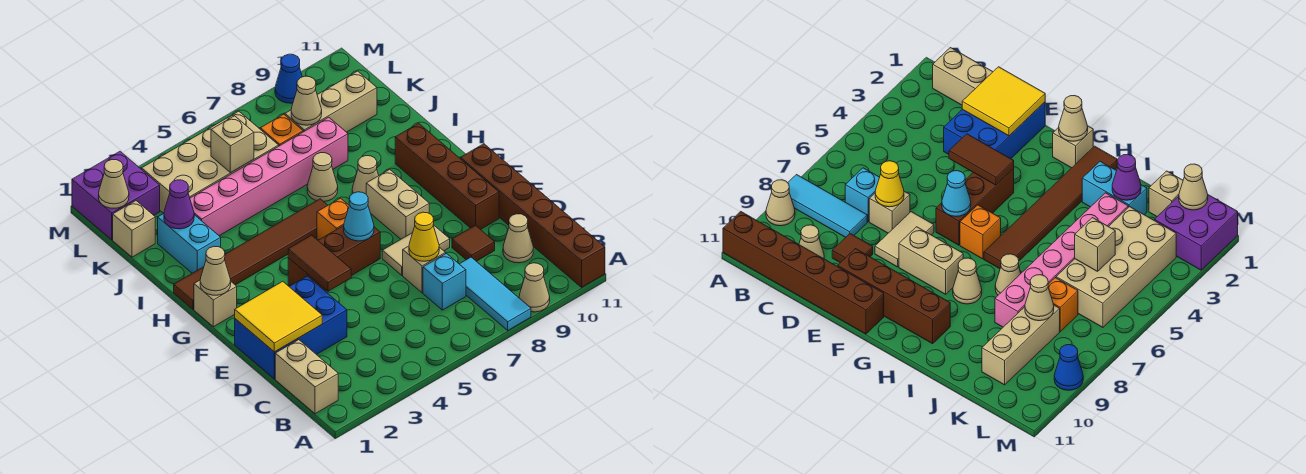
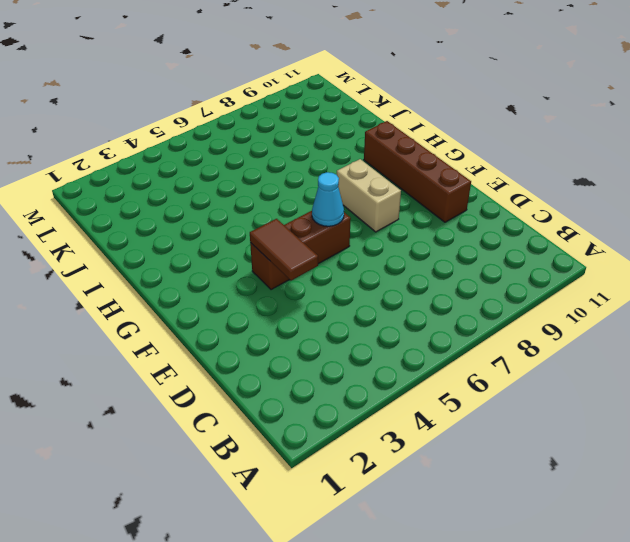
none -> cyan 1x3 tile [460,257,531,330]
none -> tan 1x1 cone [519,263,550,312]
none -> brown 1x6 brick [461,144,605,287]
none -> tan 1x2 brick [275,340,338,414]

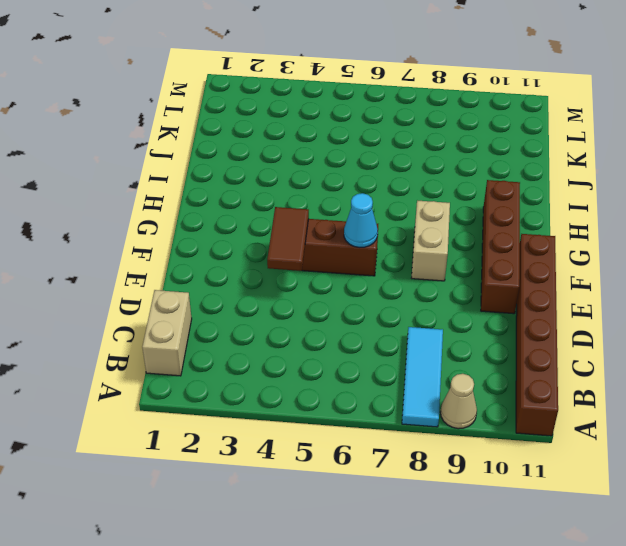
none -> cyan 1x1 brick [423,253,466,310]
none -> tan 1x1 cone [503,214,533,263]
none -> blue 2x3 brick [235,276,347,379]
none -> tan 1x1 brick [403,246,446,293]

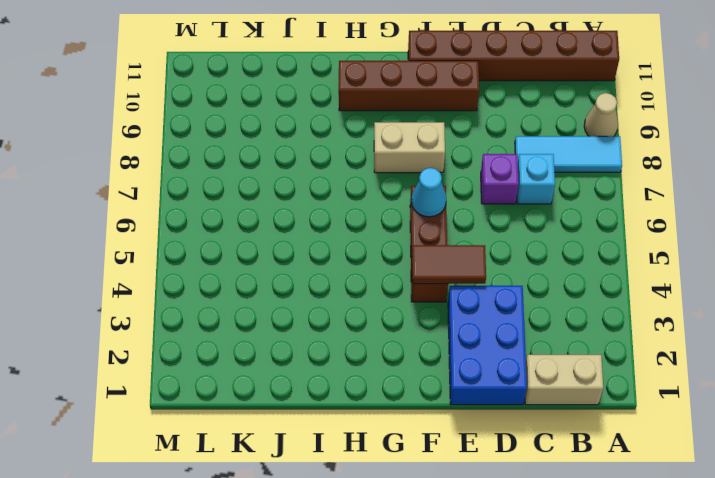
purple 1x1 brick [481,154,519,204] -> tan 1x1 brick [403,246,446,293]
none -> tan 1x1 cone [503,214,533,263]
none -> brown 1x1 tile [452,225,495,261]
none -> tan 1x2 tile [382,225,450,275]
none -> tan 1x1 brick [194,280,237,327]

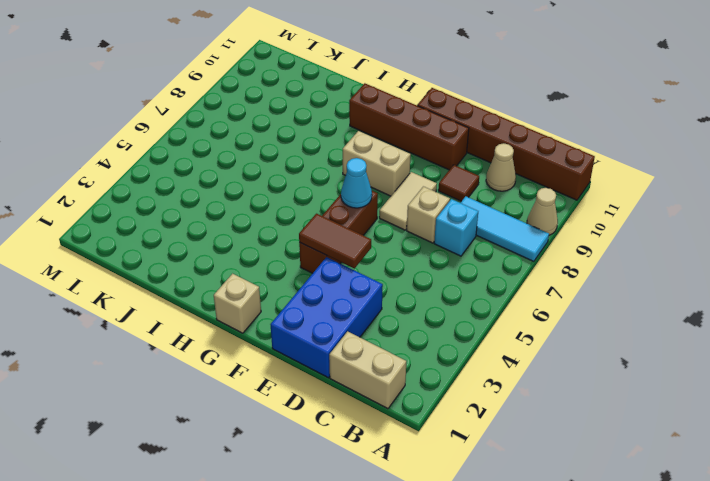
none -> orange 1x1 brick [317,198,349,240]
none -> brown 1x6 tile [174,199,328,309]
none -> tan 1x1 cone [352,156,379,194]
none -> cyan 1x2 brick [158,213,221,273]

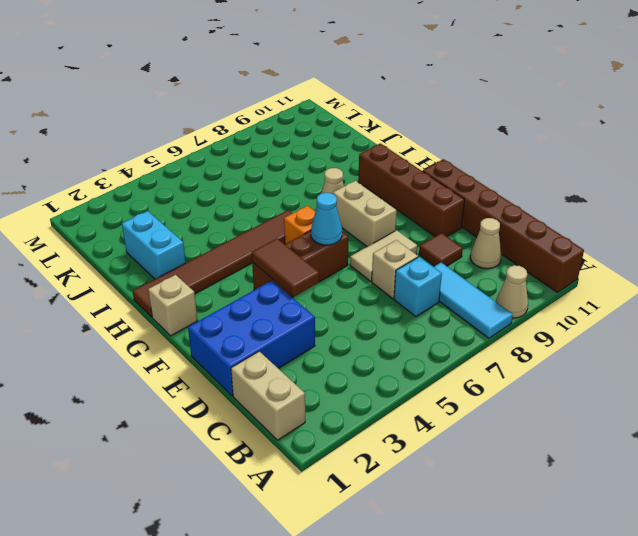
none -> tan 1x1 cone [307,153,338,202]
none -> pink 1x6 brick [190,117,348,236]
none -> tan 1x1 brick [113,201,155,257]
none -> tan 2x4 brick [142,111,279,213]

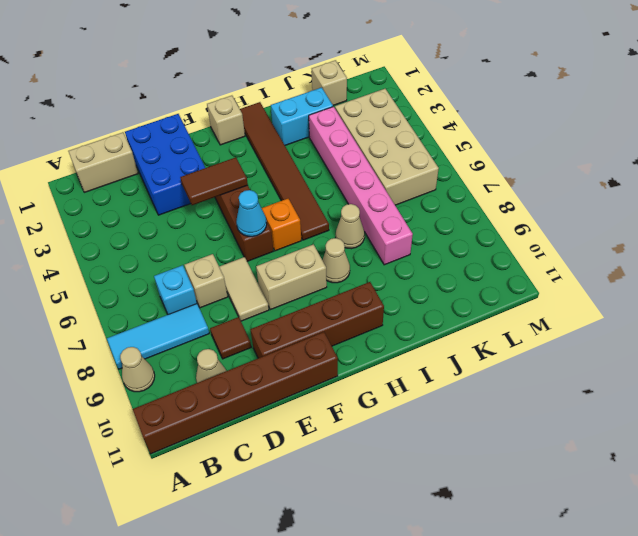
none -> orange 1x1 brick [260,114,303,146]
none -> tan 1x3 brick [285,71,377,132]
none -> purple 2x2 brick [72,152,160,240]
none -> blue 1x1 cone [275,54,302,103]

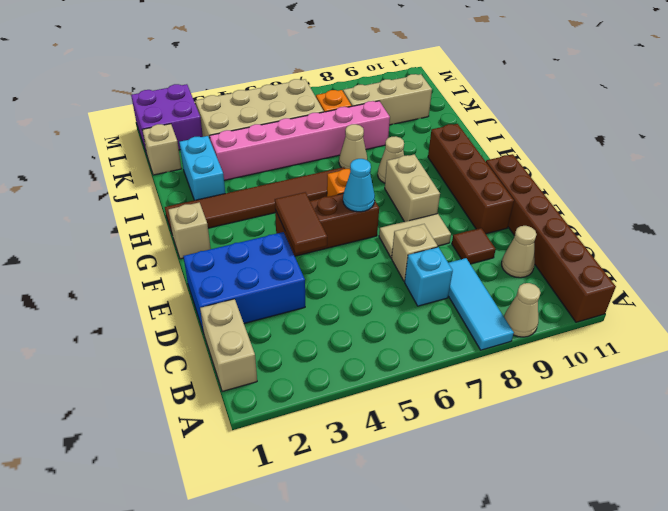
none -> blue 1x1 cone [275,54,302,103]
none -> yellow 2x2 tile [235,281,322,352]
none -> yellow 1x1 cone [409,212,439,261]
none -> tan 1x1 cone [200,246,231,295]

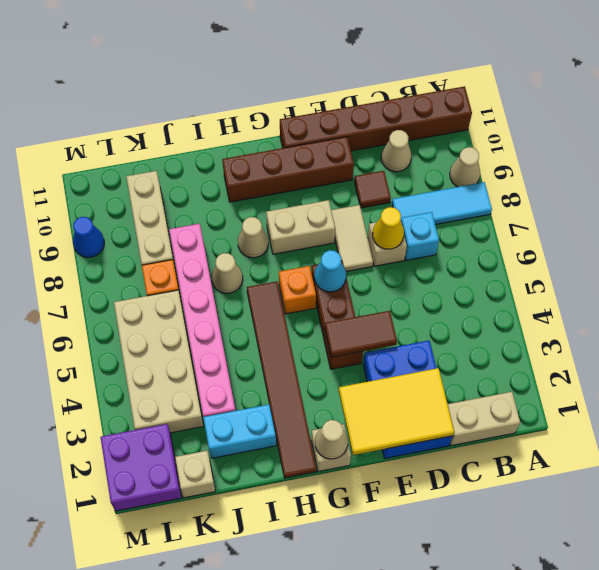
yellow 2x3 tile [339,368,454,455] -> yellow 2x2 tile [235,281,322,352]
none -> purple 1x1 cone [164,180,194,229]
none -> tan 1x1 brick [211,116,254,173]
none -> tan 1x1 cone [291,76,322,125]
none -> tan 1x1 cone [99,160,129,208]

